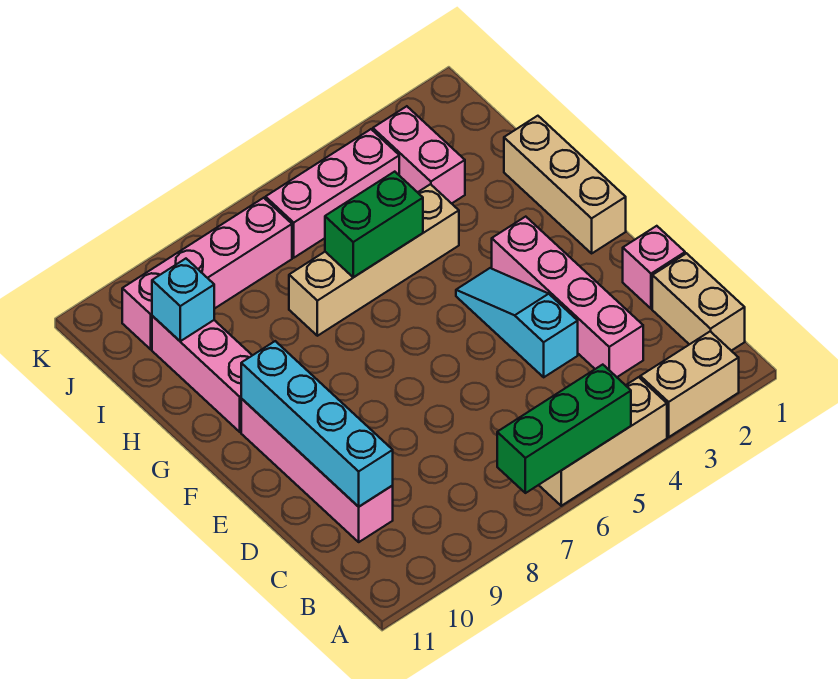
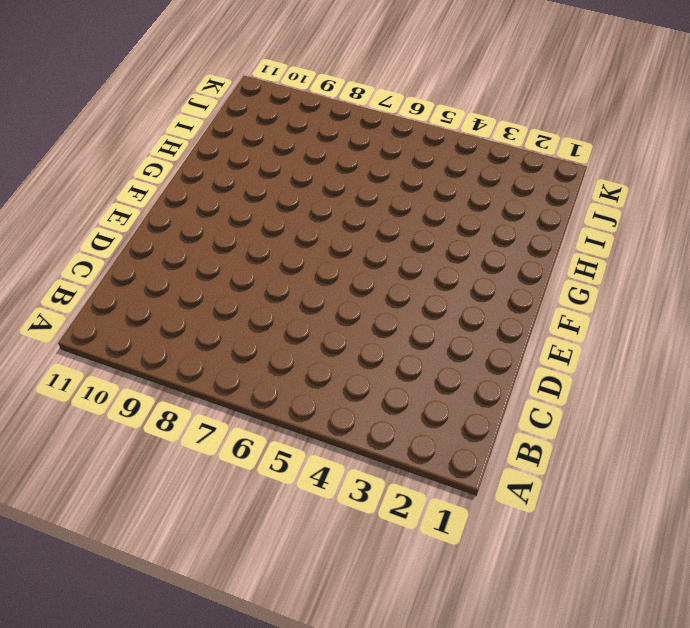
none -> tan 1x2 brick [640,331,739,437]
none -> tan 1x3 brick [539,377,667,506]
none -> tan 1x2 brick [652,253,745,351]

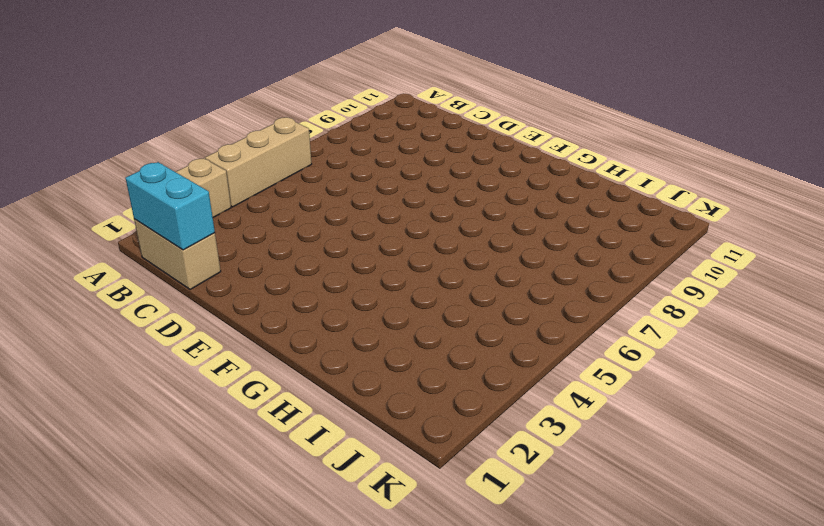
cyan 1x2 brick [126,162,215,250] -> none
none -> pink 1x4 brick [492,217,643,377]
none -> pink 1x4 brick [241,399,393,542]
none -> pink 1x1 brick [623,226,685,309]

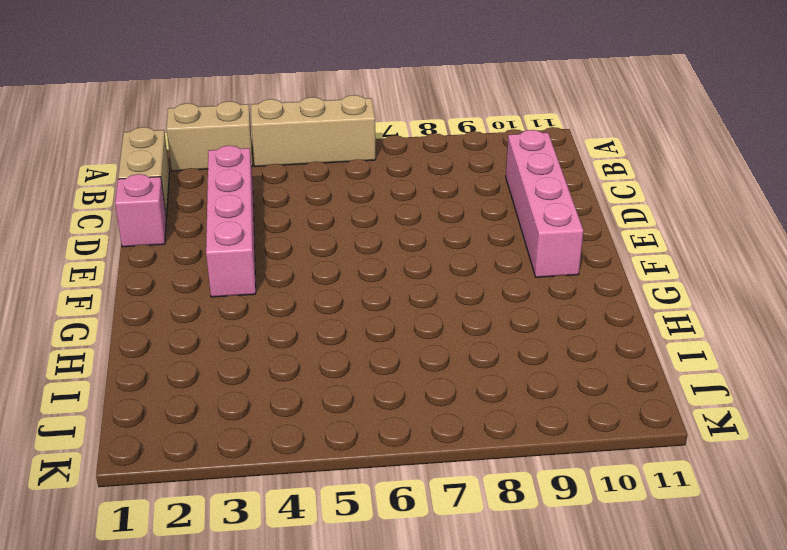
none -> cyan 1x3 slope [456,268,578,377]
none -> tan 1x3 brick [504,116,626,253]
none -> pink 1x3 brick [152,316,252,432]

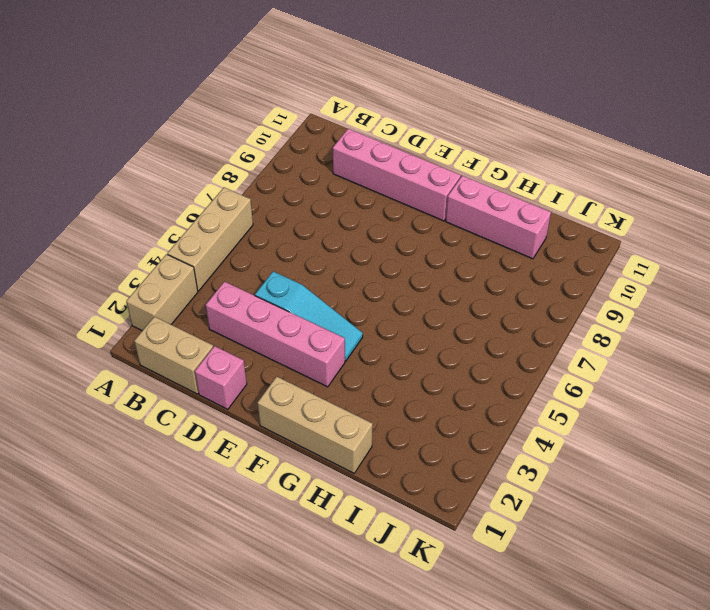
none -> tan 1x4 brick [289,184,459,336]
none -> pink 1x2 brick [373,106,465,204]
none -> pink 1x3 brick [265,129,399,258]

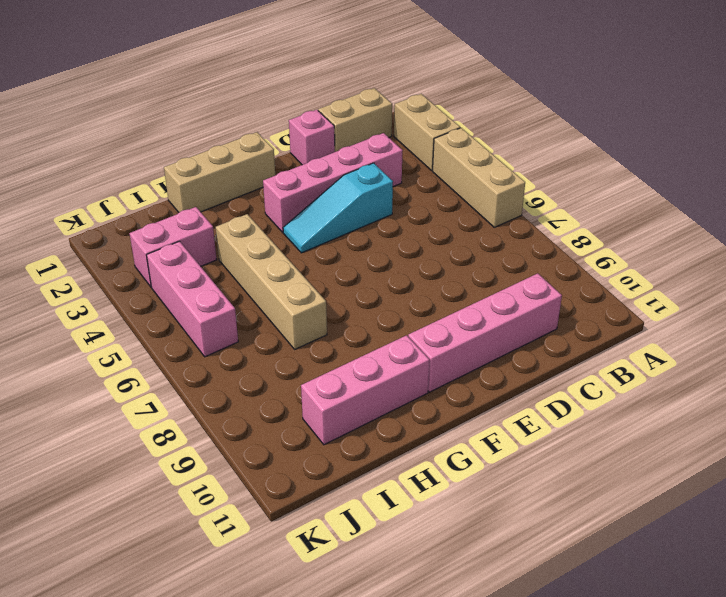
none -> pink 1x4 brick [122,198,292,349]
none -> green 1x3 brick [497,365,631,493]
none -> cyan 1x4 brick [241,341,393,507]

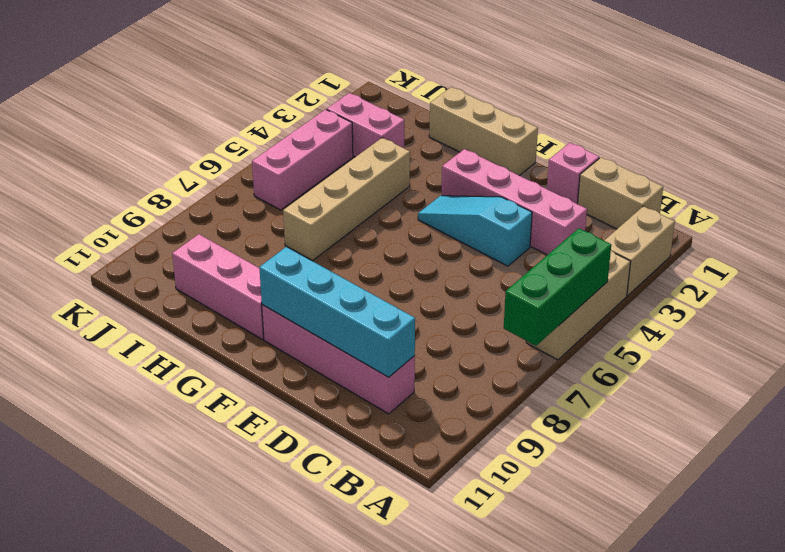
none -> pink 1x4 brick [122,198,292,349]
none -> green 1x2 brick [325,172,423,277]
none -> cyan 1x1 brick [152,259,214,341]

